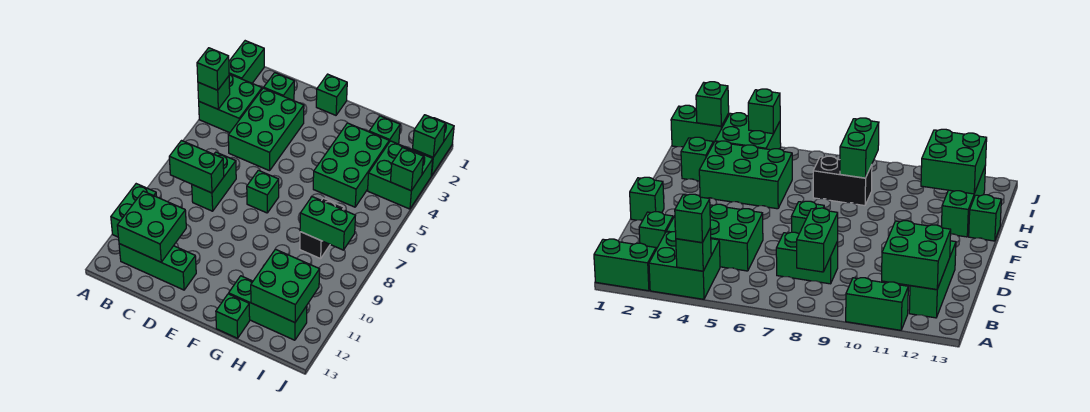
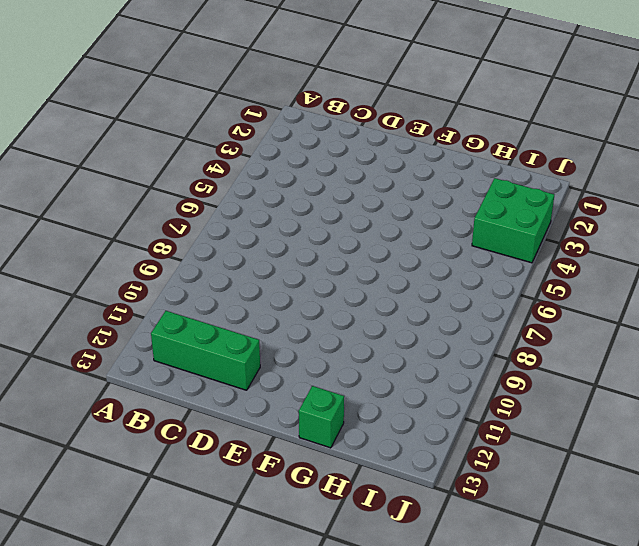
none -> green 1x2 brick [229,41,264,83]
none -> green 2x2 brick [199,74,262,133]
none -> green 1x2 brick [111,184,157,237]

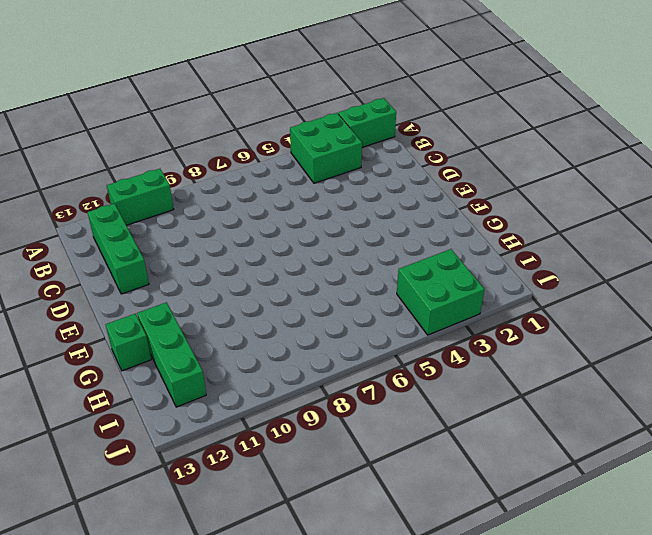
none -> green 1x1 brick [264,73,294,100]
none -> green 2x3 brick [228,88,304,171]
none -> green 1x2 brick [192,152,236,211]

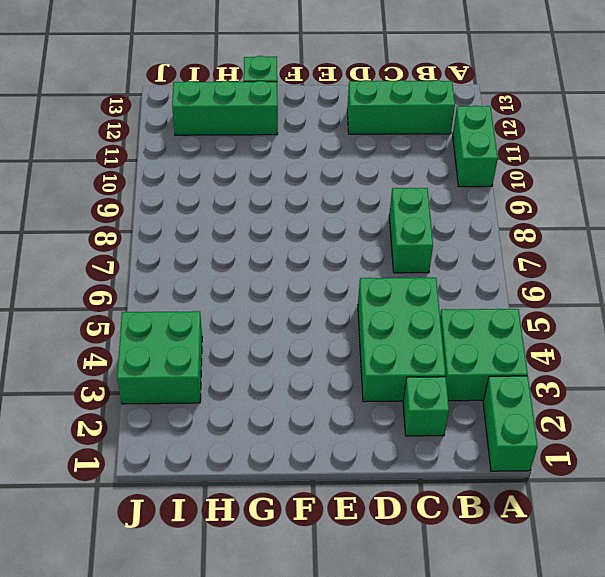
none -> green 1x1 brick [316,74,347,115]
none -> green 1x1 brick [247,170,279,213]
none -> green 2x3 brick [313,123,389,207]

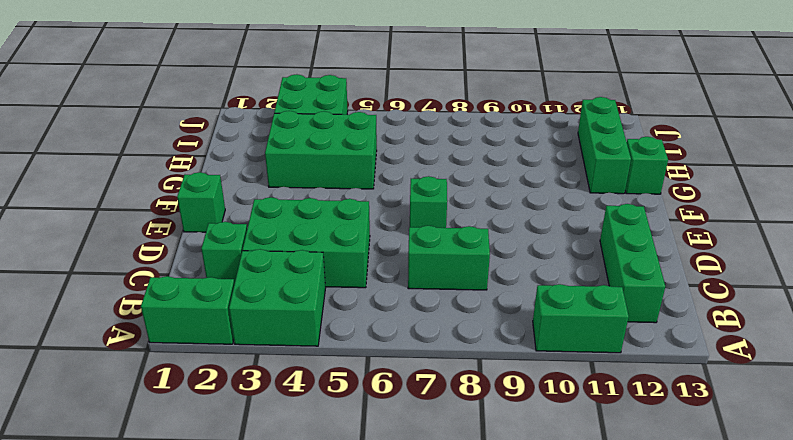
none -> green 1x1 brick [369,116,400,144]
none -> black 1x2 brick [300,198,344,259]
none -> green 1x2 brick [413,118,454,176]

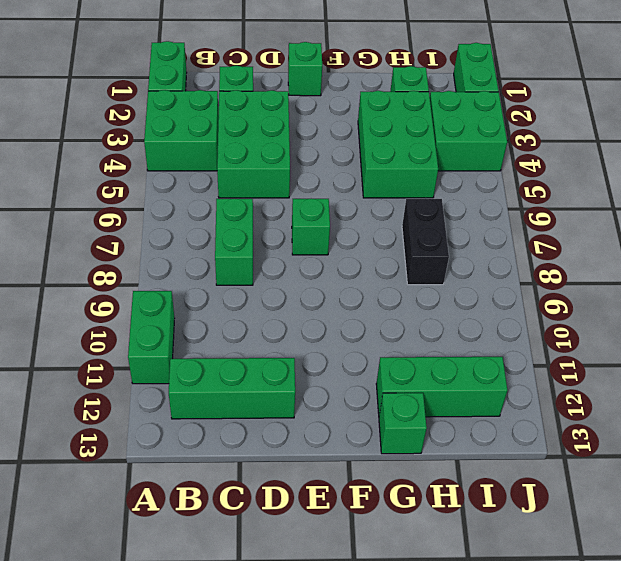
none -> green 1x1 brick [198,76,230,109]
none -> green 1x2 brick [169,141,224,193]
none -> green 2x2 brick [117,191,186,262]

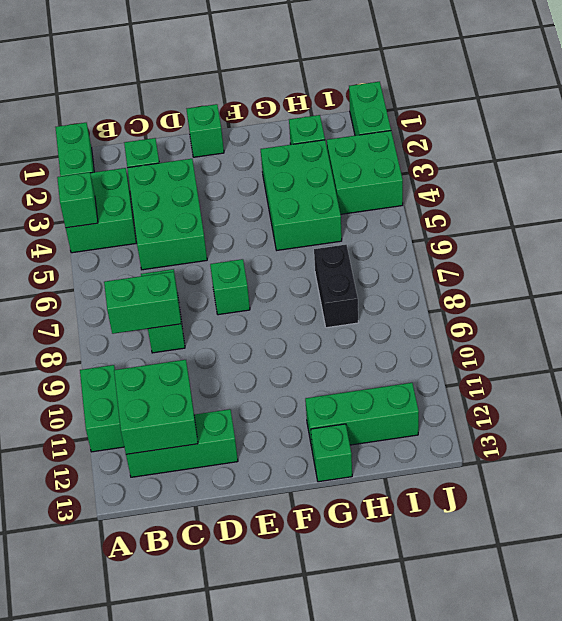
none -> green 1x2 brick [300,197,355,250]
none -> green 2x2 brick [251,249,320,323]
none -> green 1x1 brick [413,115,445,157]

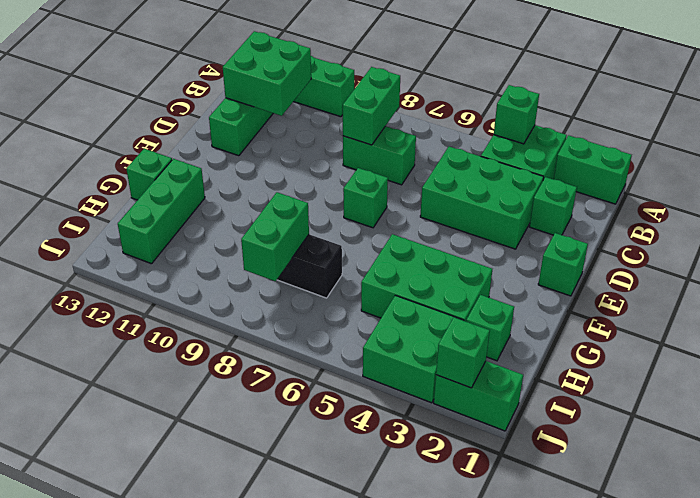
none -> green 2x2 brick [251,249,320,323]
none -> green 1x1 brick [390,148,424,191]
none -> green 1x1 brick [197,48,229,90]

